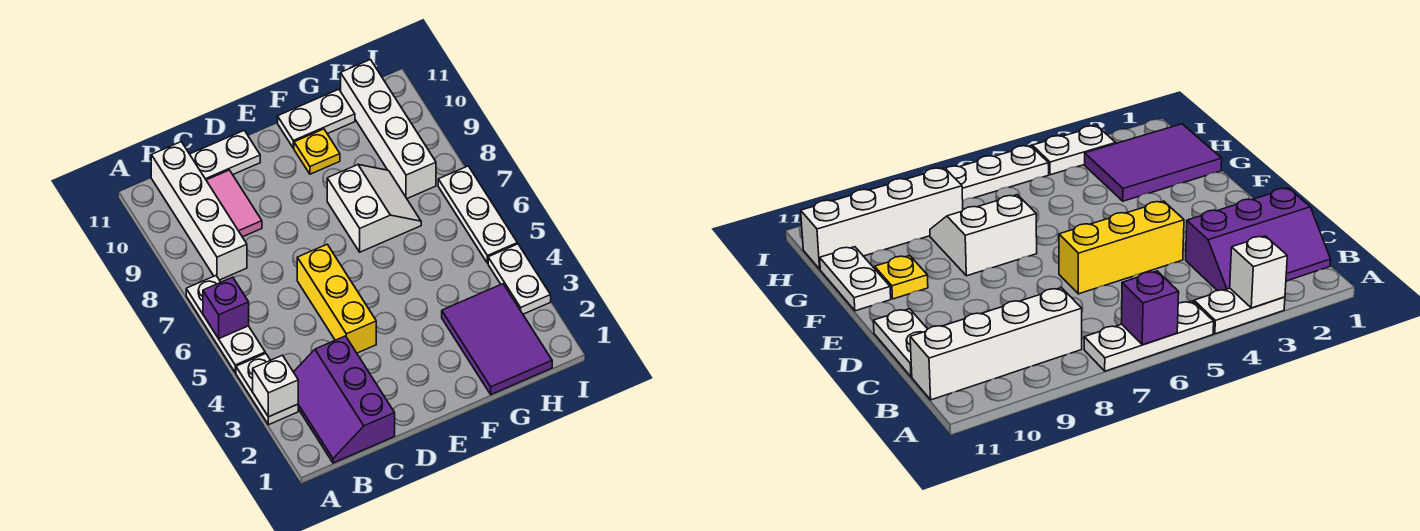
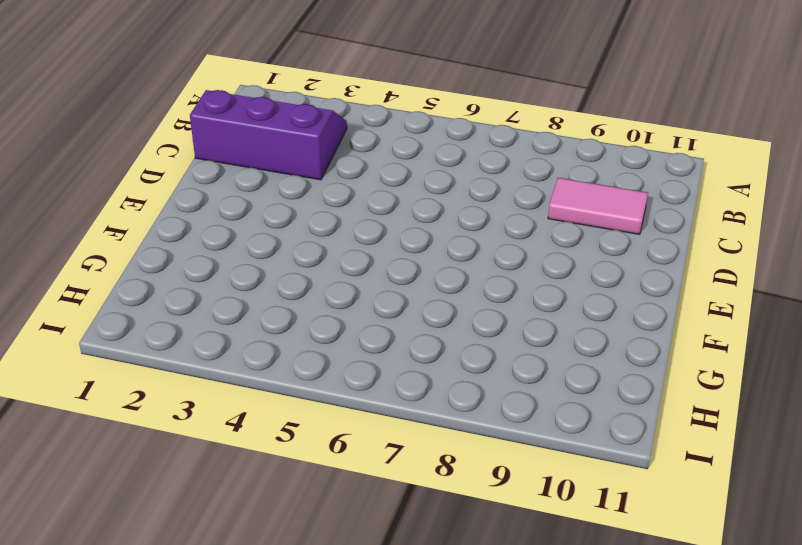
none -> white 1x2 plate [236,353,298,425]
none -> white 1x3 plate [186,276,265,373]
none -> white 1x4 brick [151,142,247,280]

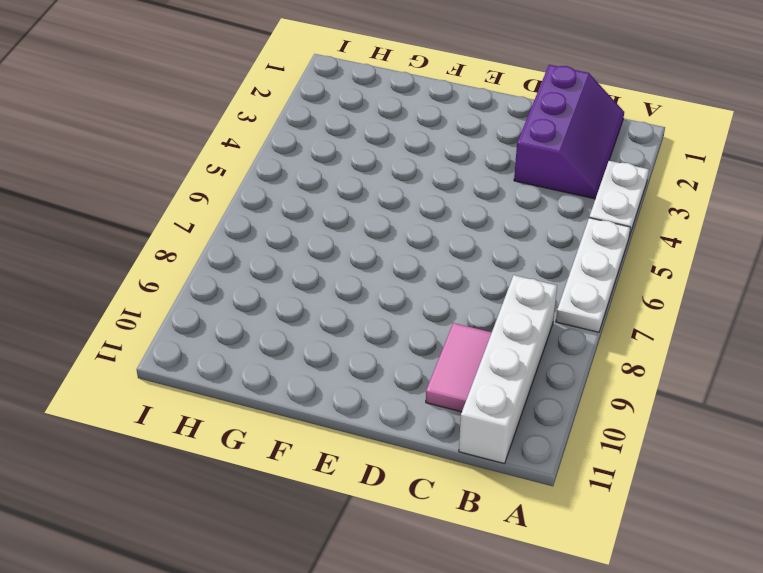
none -> white 1x2 plate [190,130,260,180]
none -> yellow 1x3 brick [297,244,376,353]
none -> white 2x2 slope [327,165,421,252]

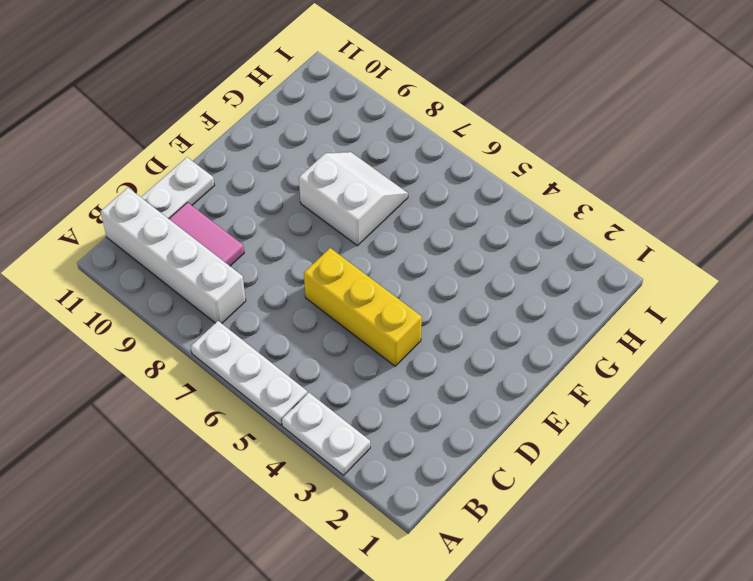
none -> purple 2x3 slope [294,336,395,463]
none -> yellow 1x1 plate [294,129,340,174]
none -> white 1x2 plate [278,89,355,148]

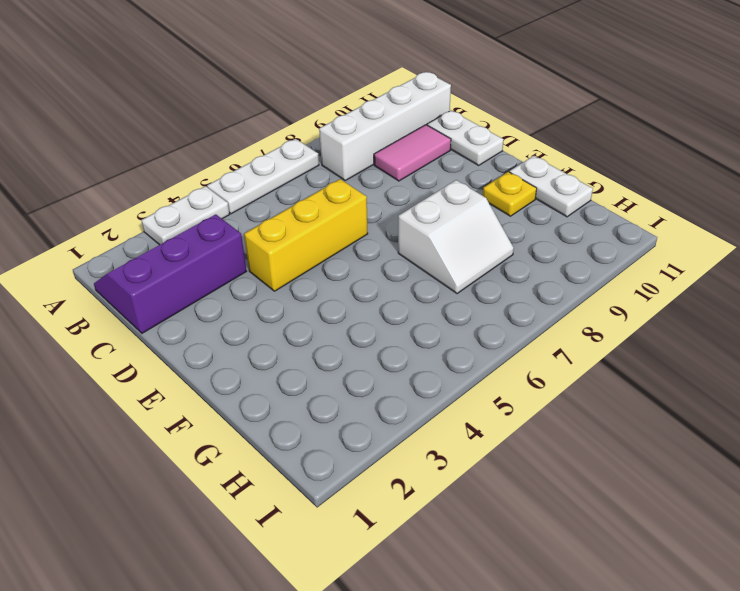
none -> purple 2x3 tile [442,284,552,394]
none -> white 1x4 brick [341,60,436,198]
none -> white 1x2 plate [488,244,551,314]

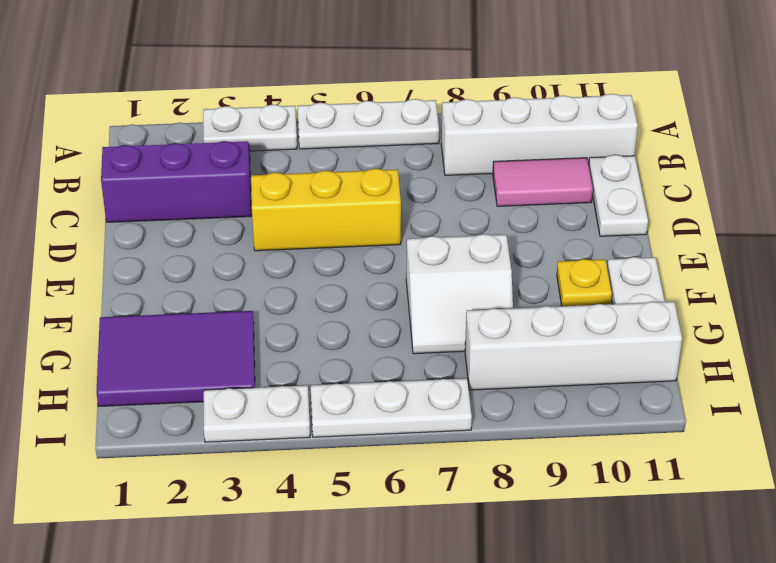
none -> white 1x1 brick [253,355,298,417]
none -> purple 1x1 brick [203,277,249,338]

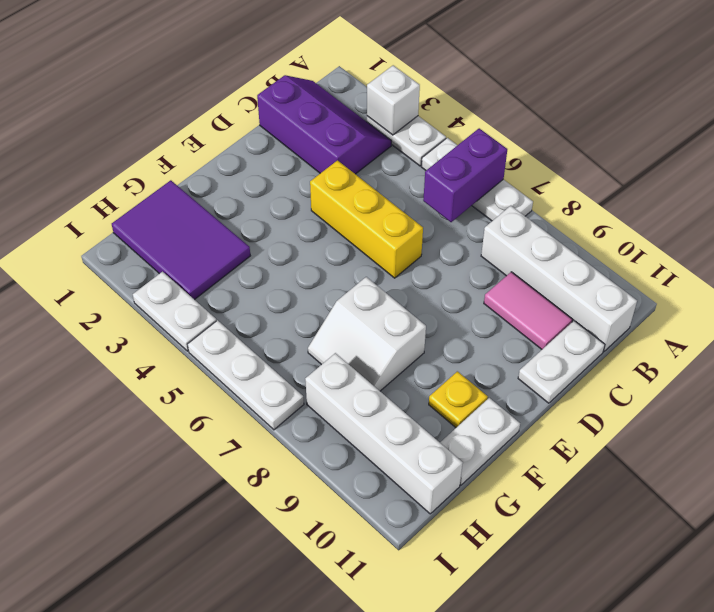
purple 1x2 brick [423,128,507,222] -> purple 1x1 brick [203,277,249,338]

